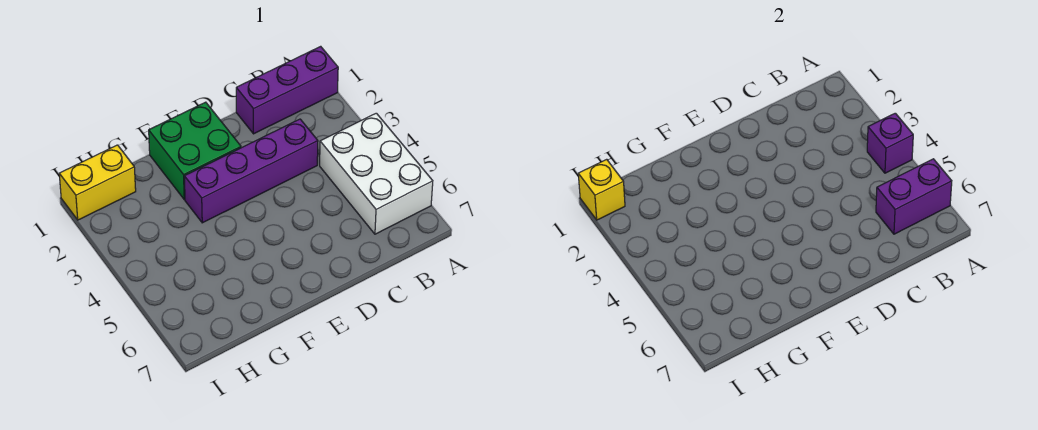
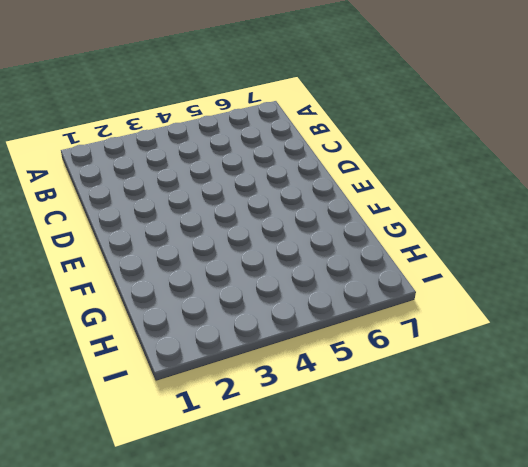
none -> purple 1x3 brick [236,46,338,134]
none -> white 2x3 brick [320,113,433,234]

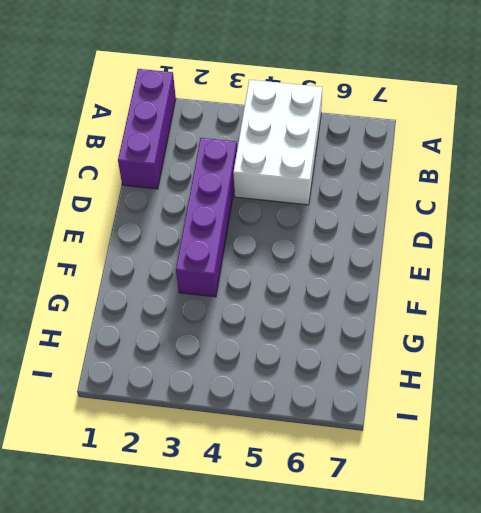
white 2x3 brick [233,80,322,205] -> white 2x3 brick turned to [320,113,433,234]
none -> green 2x2 brick [149,102,241,200]
none -> yellow 1x2 brick [59,145,136,220]

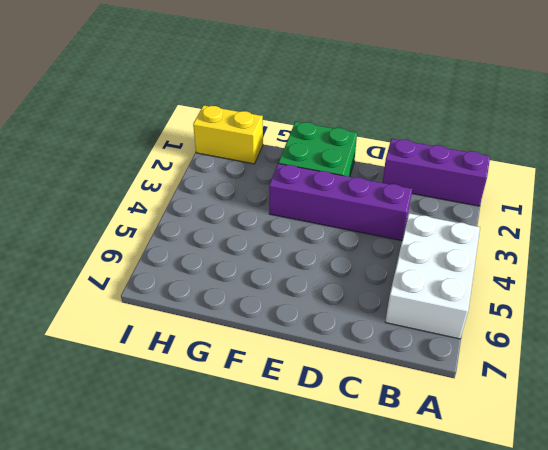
none -> purple 1x1 brick [867,113,913,173]
none -> purple 1x2 brick [876,159,952,234]

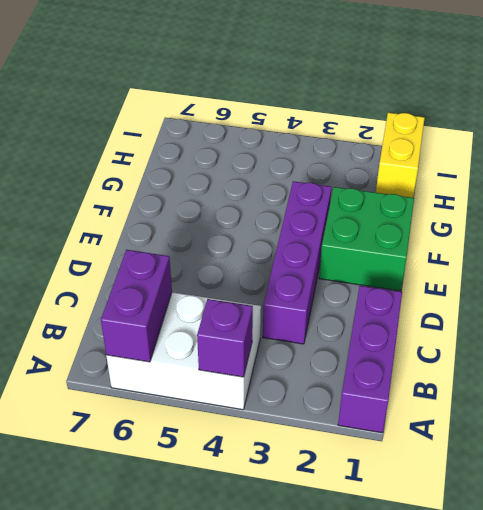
none -> yellow 1x1 brick [578,159,625,220]

